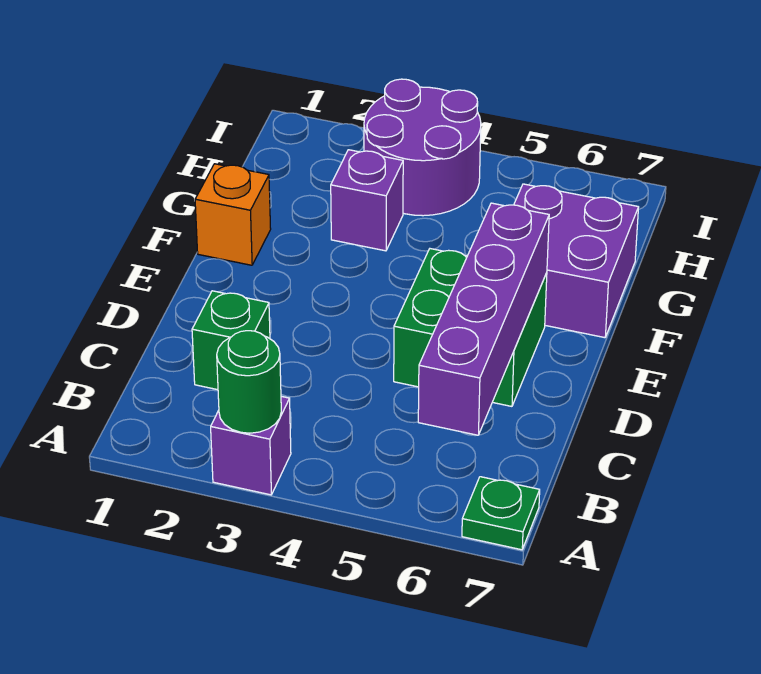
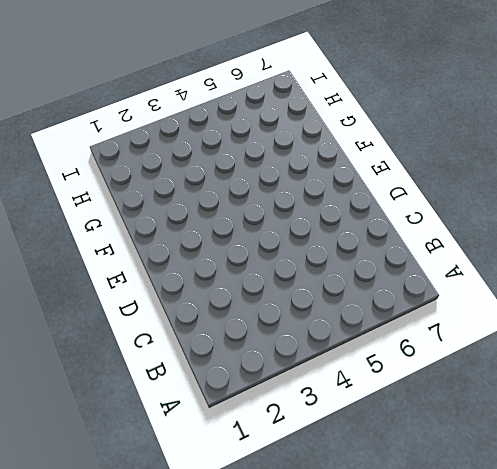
none -> purple 1x1 brick [211,396,291,495]
none -> green 1x1 plate [462,477,540,550]

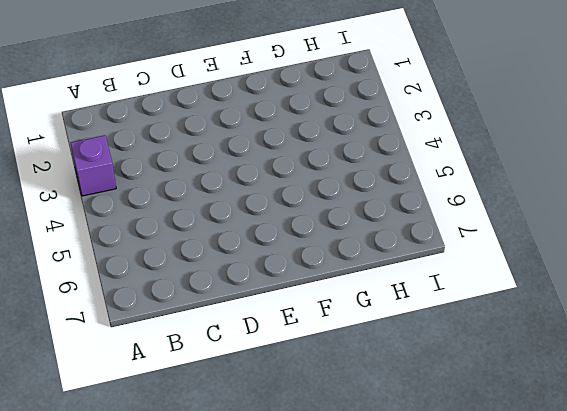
none -> green 1x1 plate [462,477,540,550]
none -> green 1x1 brick [192,291,270,390]

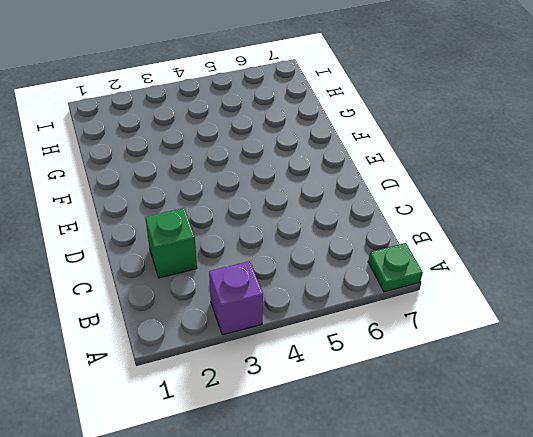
none -> green 2x2 brick [394,249,547,406]
none -> orange 1x1 brick [195,164,271,265]

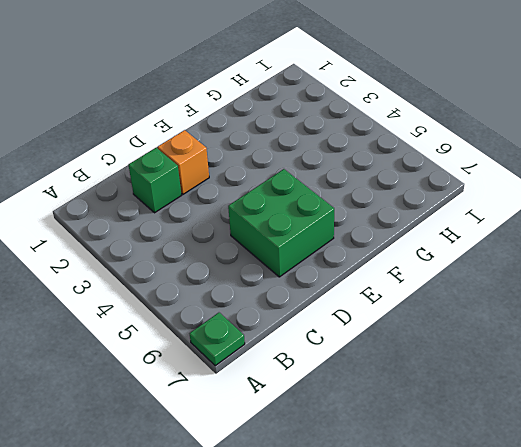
orange 1x1 brick [158,130,209,194] -> orange 1x1 brick moved to [195,164,271,265]
none -> purple 1x1 brick [211,396,291,495]
none -> purple 2x2 brick [514,184,639,338]

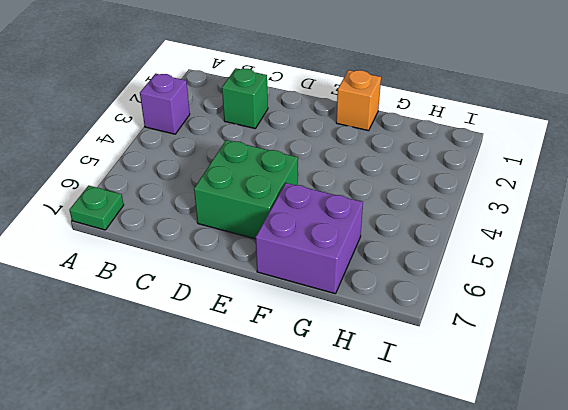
none -> purple 1x1 brick [331,150,403,251]
none -> purple 2x2 round brick [364,79,481,216]

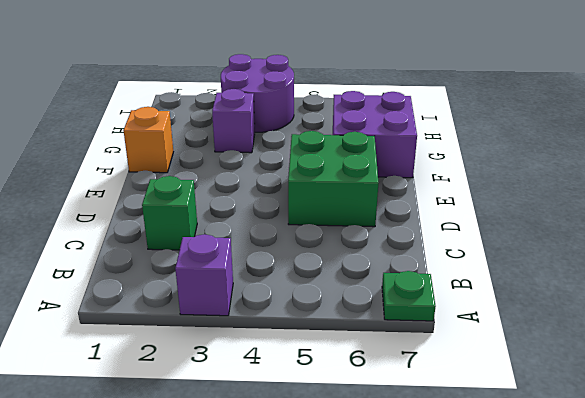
none -> green 1x1 round brick [217,331,281,433]
none -> purple 1x4 brick [418,203,549,435]

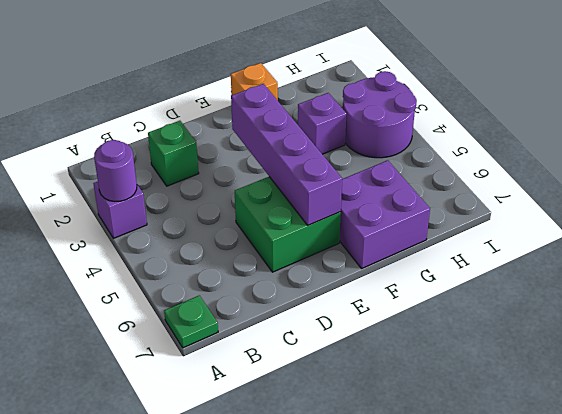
purple 1x1 round brick [94,140,137,201] -> green 1x1 round brick [217,331,281,433]
purple 1x4 brick [231,84,342,225] -> purple 1x4 brick turned to [418,203,549,435]

